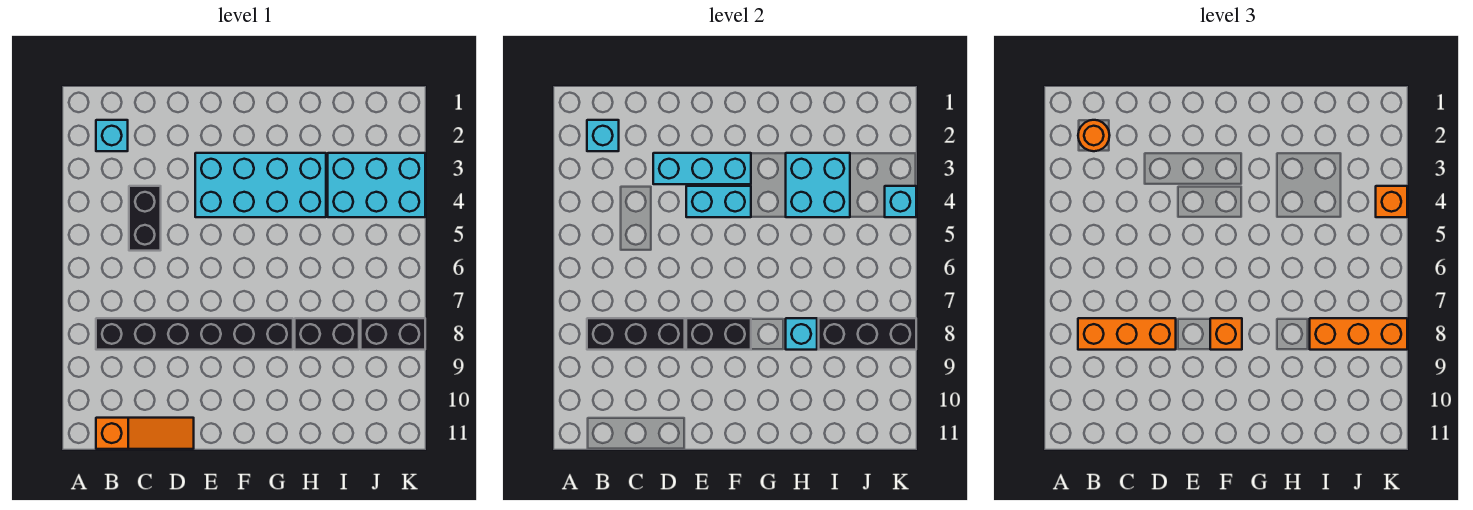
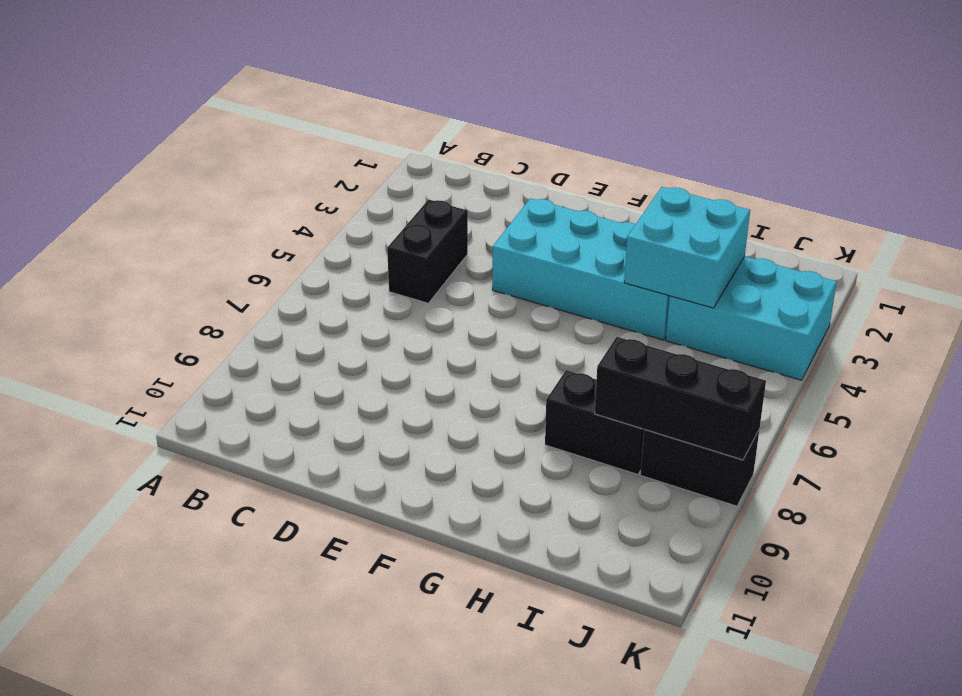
none -> cyan 1x1 brick [96,120,128,151]
none -> black 1x6 brick [96,318,293,350]
none -> orange 1x3 slope [96,418,194,449]

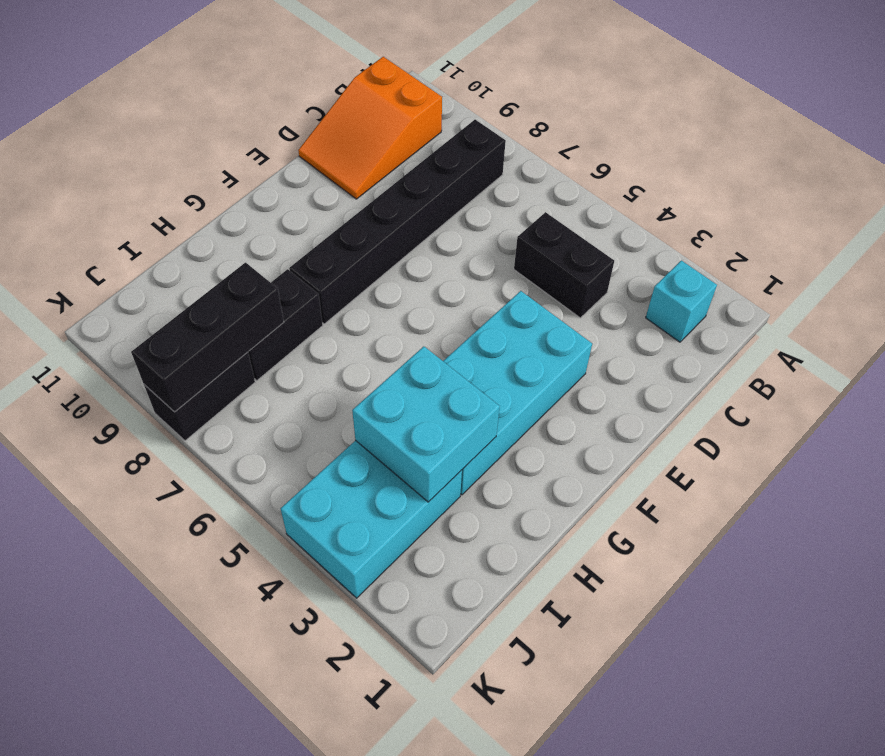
orange 2x3 slope [298,57,442,199] -> orange 1x3 slope [96,418,194,449]
none -> cyan 1x1 brick [587,120,619,151]
none -> black 1x3 brick [587,318,685,350]
none -> cyan 1x3 brick [653,153,751,184]

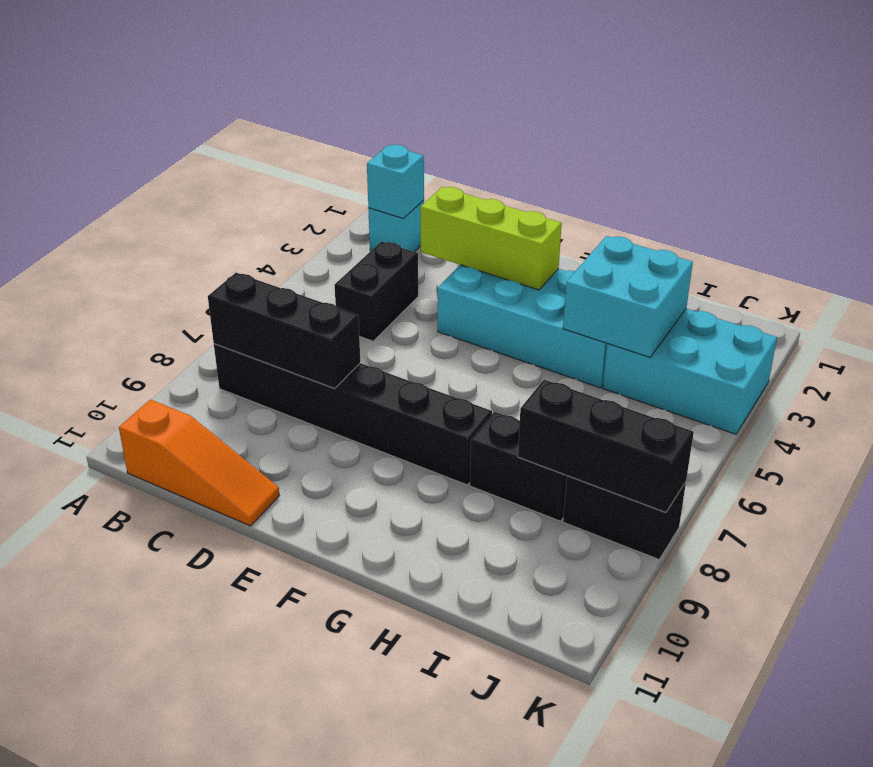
lime 1x3 brick [420,187,562,290] -> cyan 1x3 brick [653,153,751,184]
none -> cyan 1x2 brick [686,186,751,217]
none -> black 1x2 brick [686,318,751,350]
none -> cyan 1x1 brick [786,318,817,350]

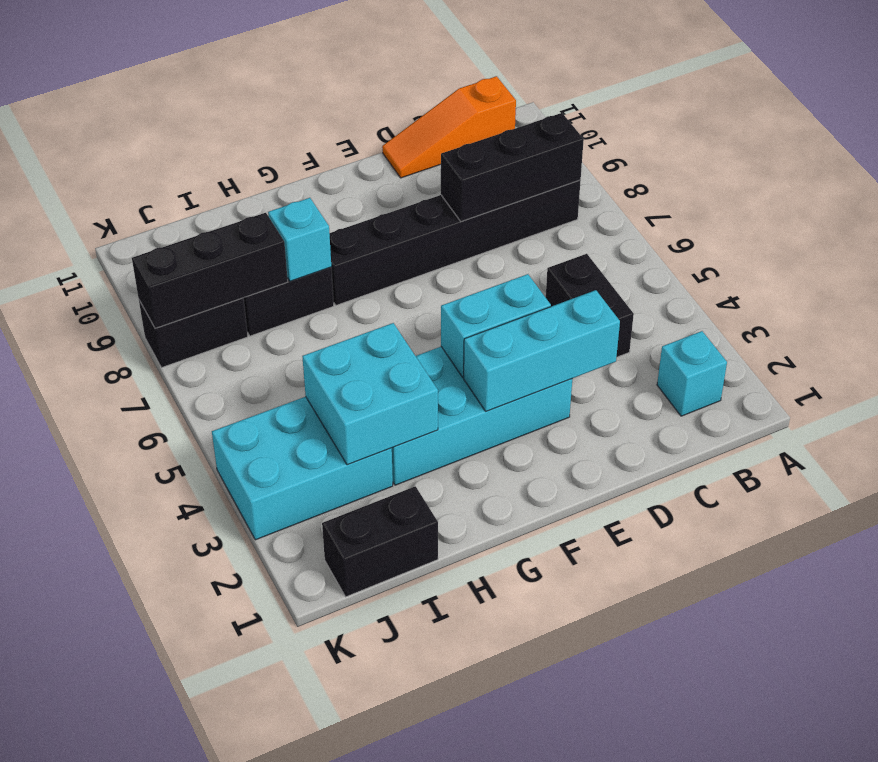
black 1x2 brick [322,486,438,597] -> black 1x2 brick moved to [686,318,751,350]
none -> cyan 1x1 brick [587,120,619,151]
none -> cyan 1x1 brick [885,186,916,217]
none -> orange 1x1 round brick [1078,120,1110,151]

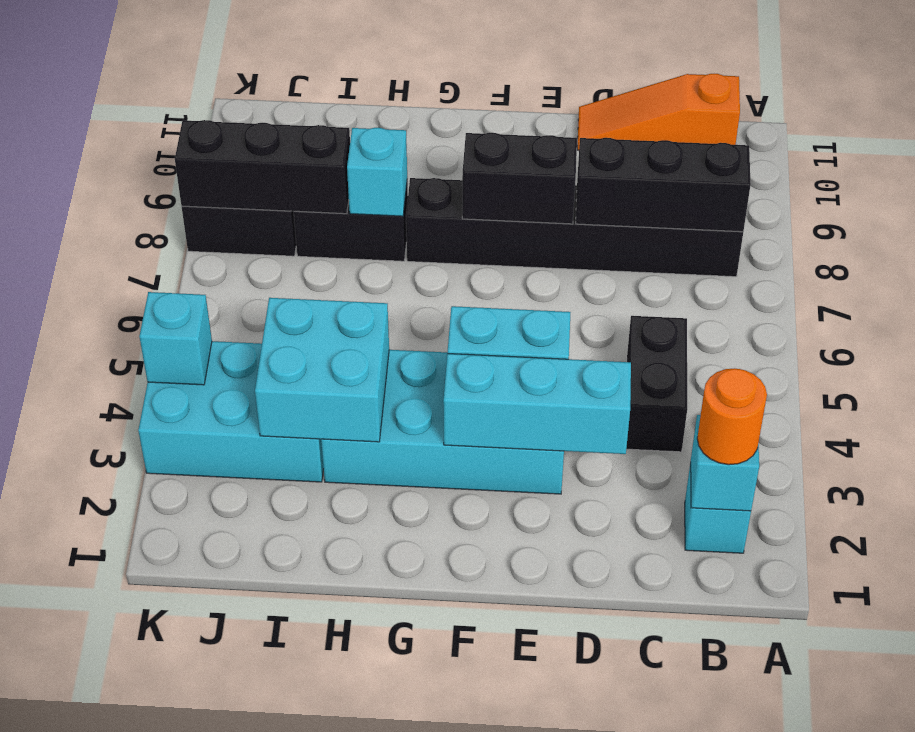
none -> orange 1x3 brick [1078,318,1176,350]
none -> orange 1x1 brick [1210,318,1242,350]
none -> orange 1x3 brick [1310,318,1407,350]

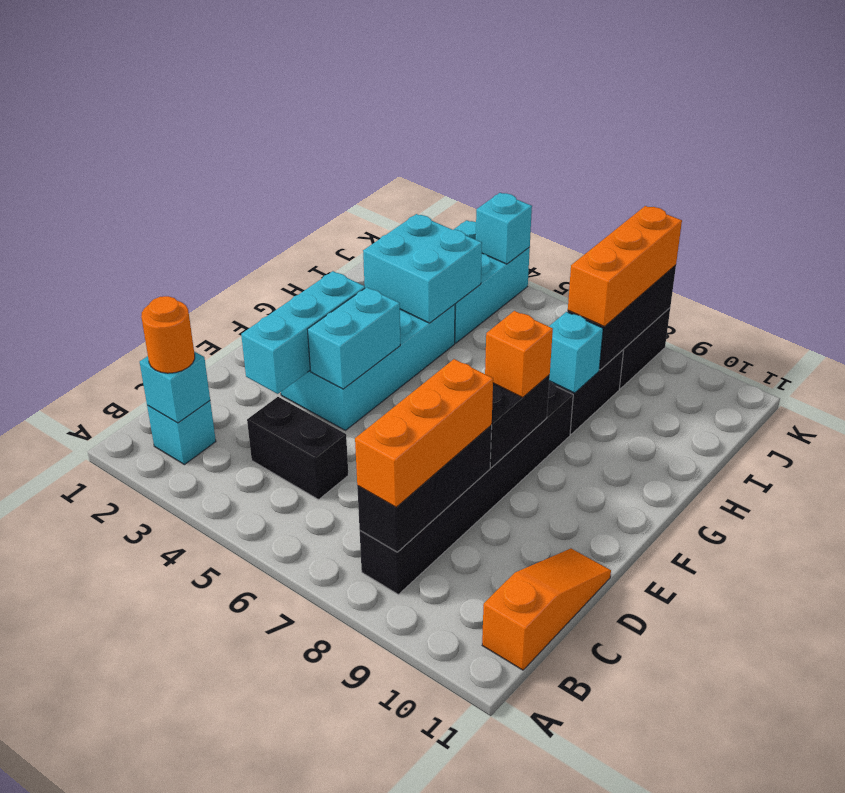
none -> orange 1x1 brick [1376,186,1407,217]

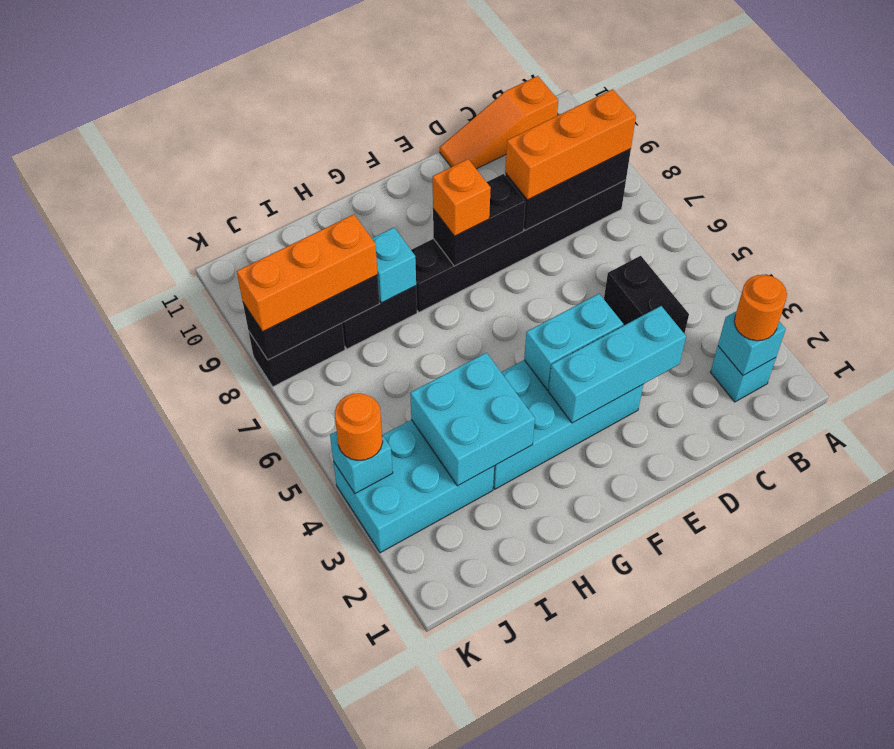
orange 1x1 round brick [335,393,383,460] -> orange 1x1 brick [1376,186,1407,217]

